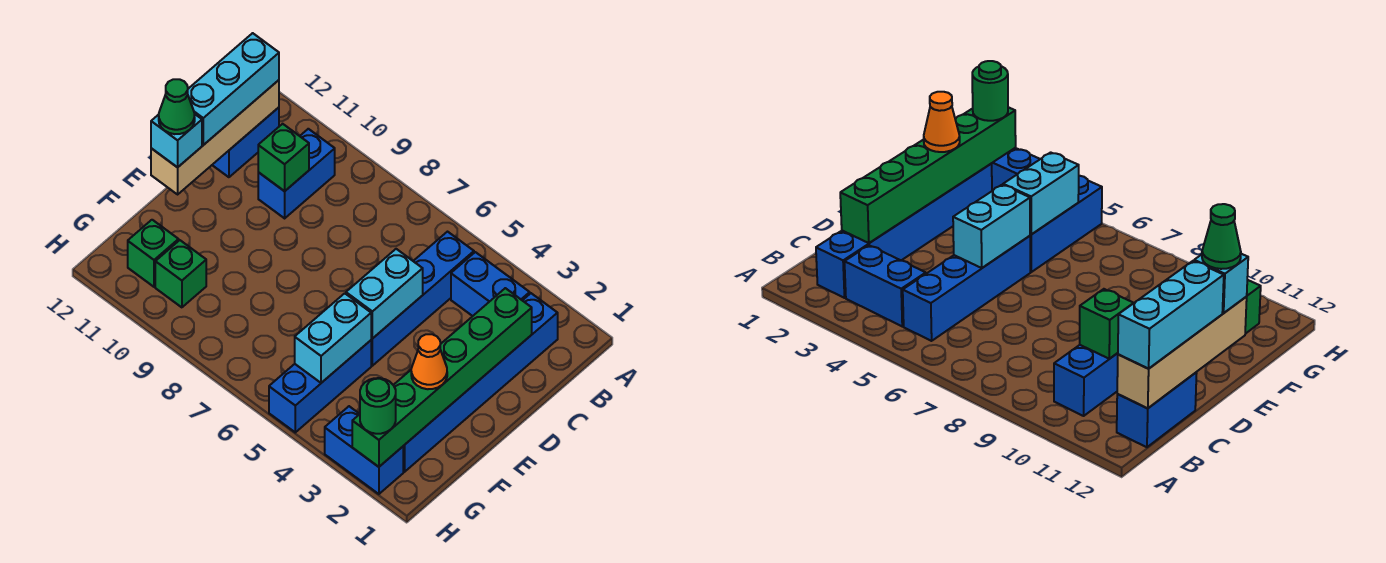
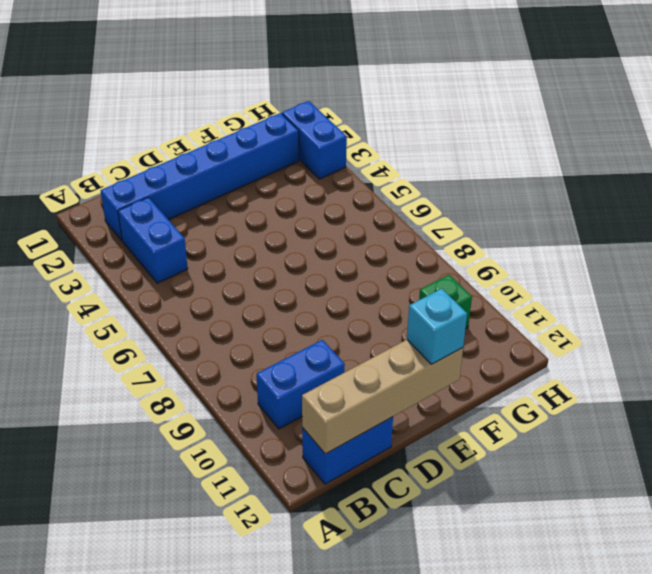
none -> blue 1x4 brick [371,232,474,366]
none -> blue 1x3 brick [269,340,371,432]
none -> green 1x1 brick [128,220,179,287]

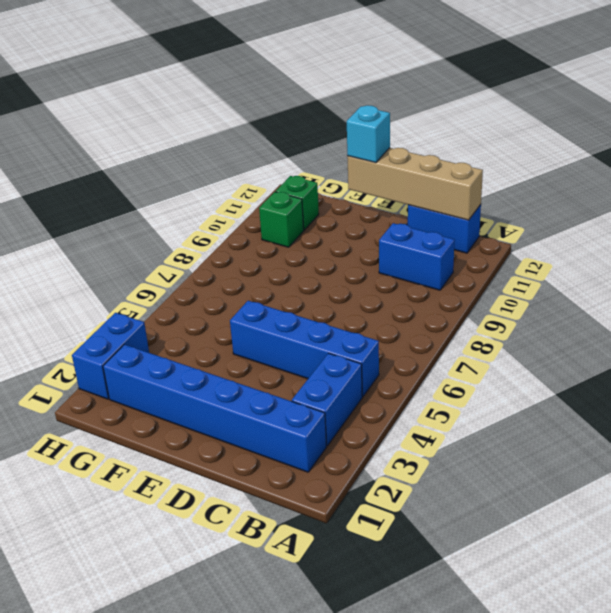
none -> blue 1x3 brick [269,340,371,432]
none -> green 1x6 brick [352,288,532,467]
none -> green 1x1 brick [258,124,309,191]

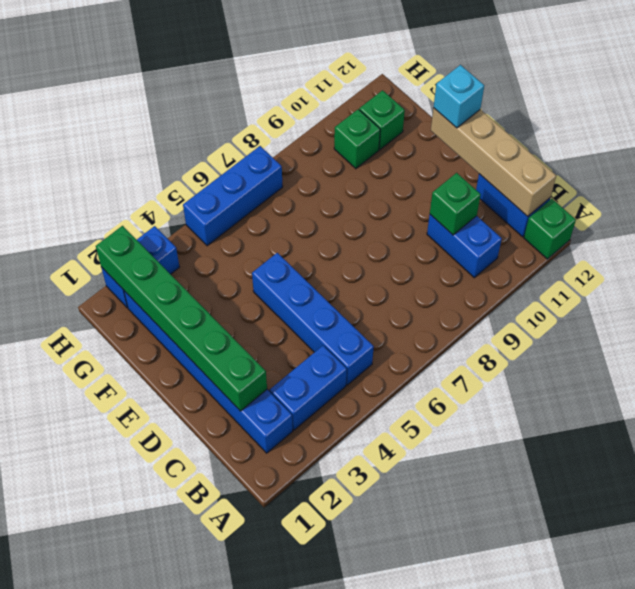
green 1x1 brick [524,199,576,259] -> none
blue 1x3 brick [183,146,283,246] -> blue 1x3 brick turned to [269,340,371,432]
none -> cyan 1x2 brick [346,249,423,339]
none -> cyan 1x2 brick [295,293,371,383]
none -> cyan 1x3 brick [188,33,279,145]

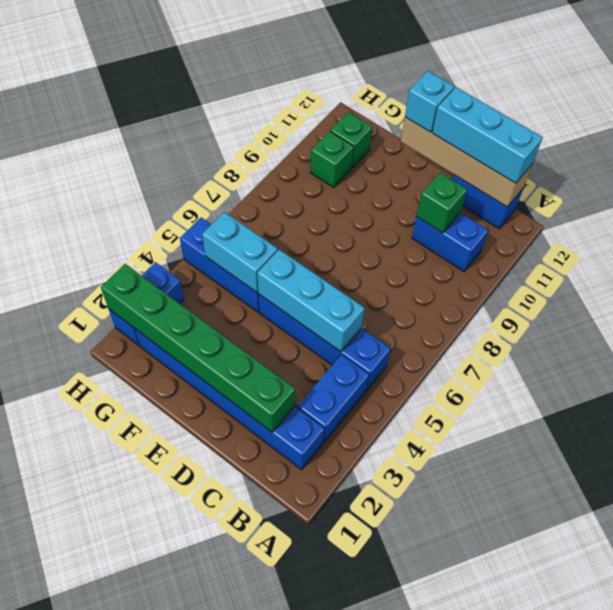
cyan 1x3 brick [257,250,365,352] -> cyan 1x2 brick [346,249,423,339]
none -> orange 1x1 cone [411,334,447,389]
none -> green 1x1 round brick [360,378,396,434]
none -> green 1x1 cone [159,79,195,134]

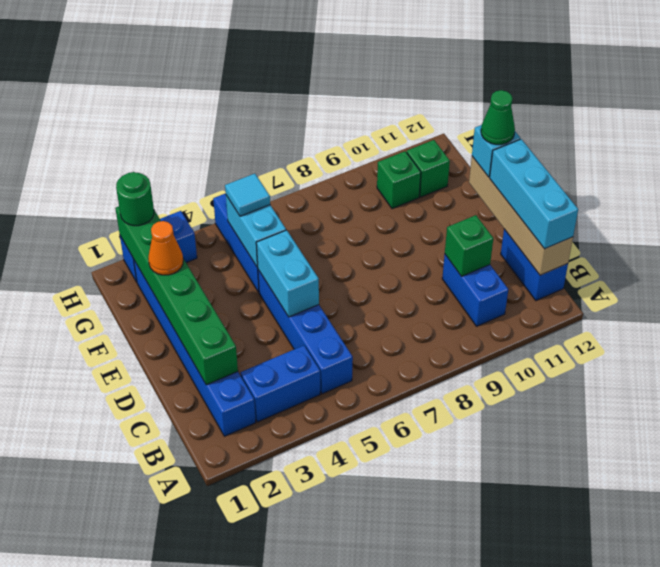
cyan 1x1 tile [225,174,270,216] -> none

